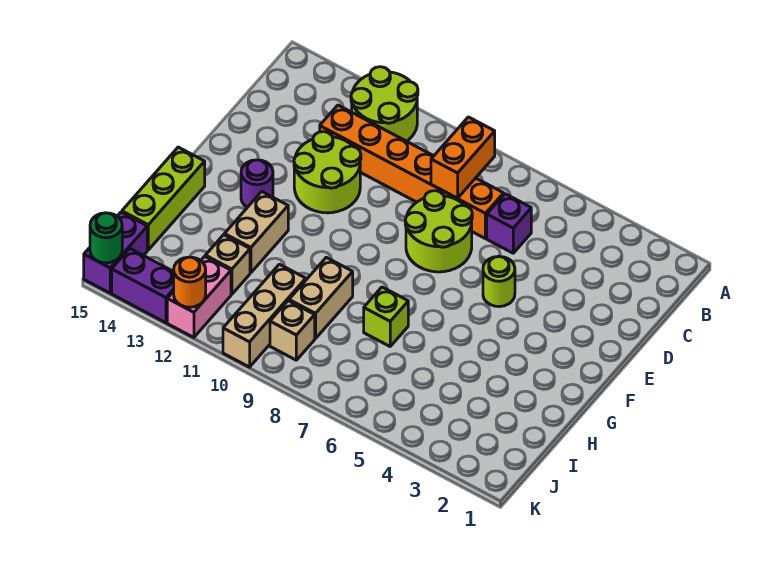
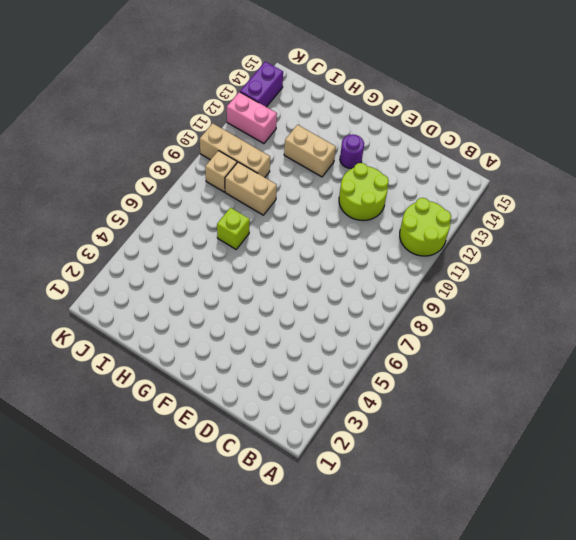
none -> purple 1x1 brick [487,194,531,253]
none -> orange 1x6 brick [320,105,504,238]
none -> lime 2x2 round brick [405,191,472,272]

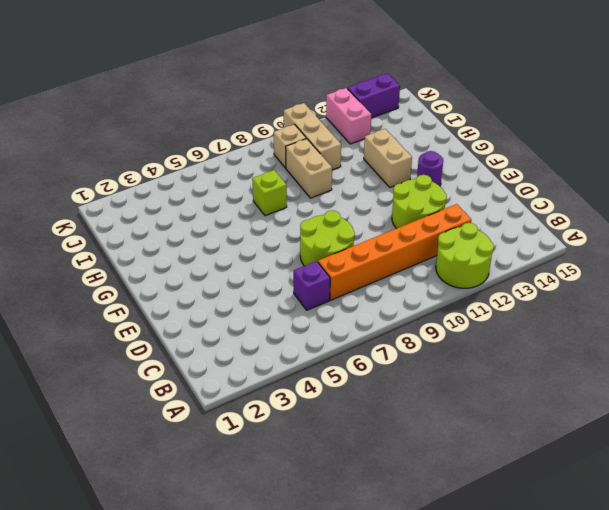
none -> lime 1x1 round brick [483,256,515,307]
none -> lime 1x3 brick [122,147,205,250]
none -> tan 1x1 brick [205,235,250,294]

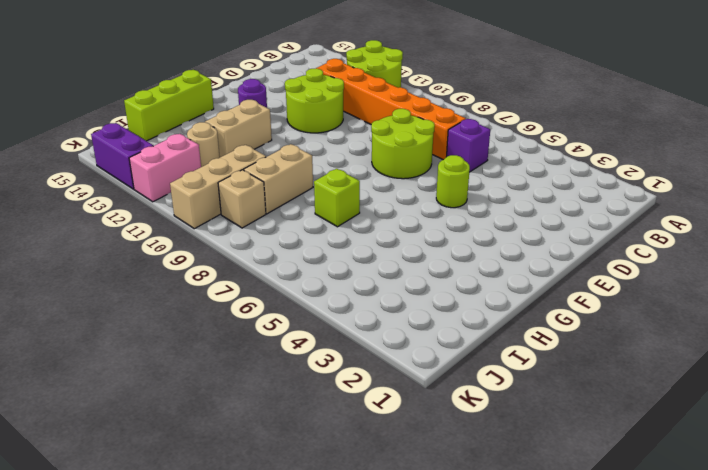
tan 1x1 round brick [187,122,220,167] -> tan 1x1 brick [205,235,250,294]
none -> purple 1x2 brick [84,212,147,293]
none -> orange 1x2 brick [431,117,495,198]
none -> orange 1x1 round brick [174,257,206,307]

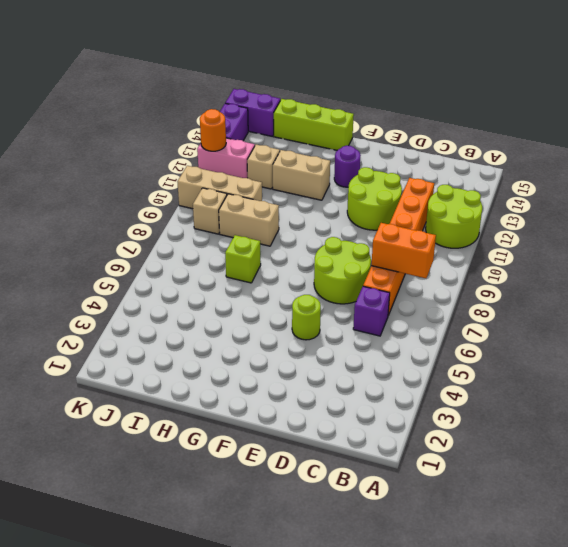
none -> green 1x1 round brick [90,213,122,263]

